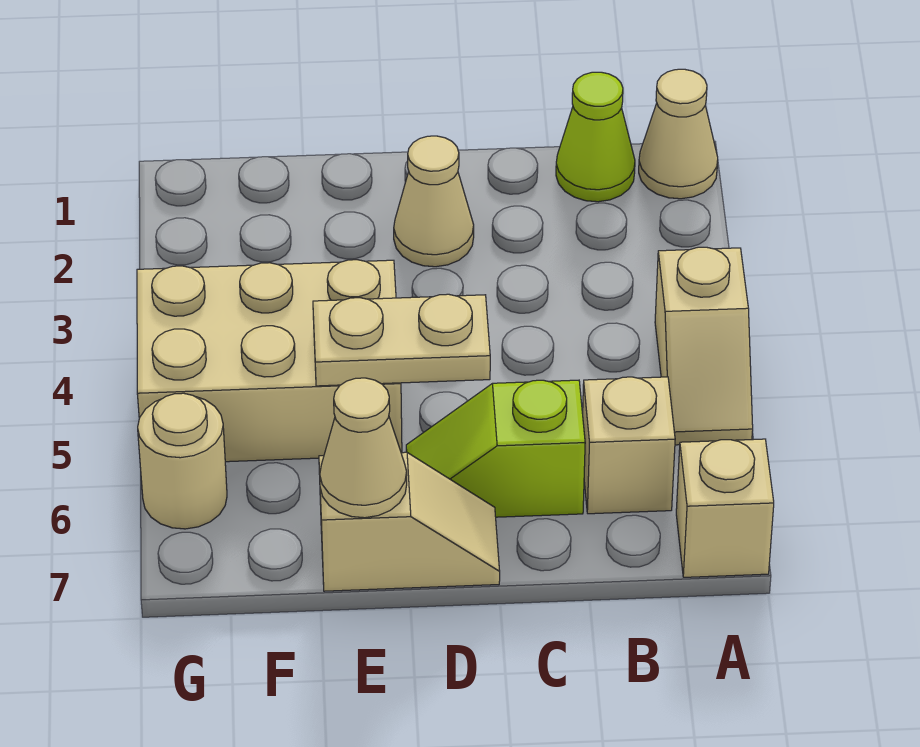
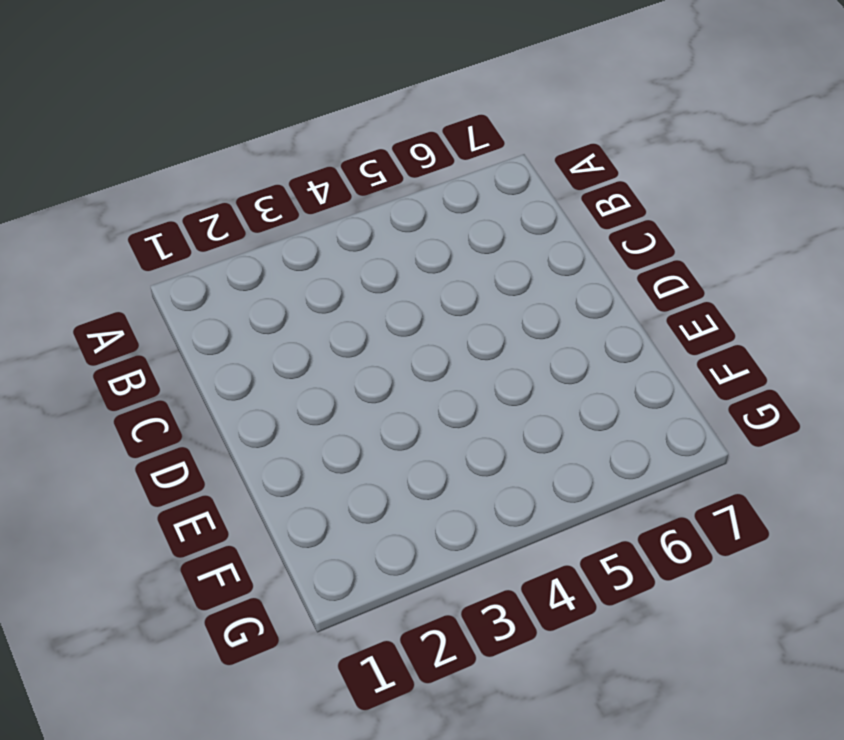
none -> tan 1x1 cone [639,69,718,199]
none -> tan 1x2 slope [655,247,753,445]
none -> tan 1x1 brick [676,439,774,577]

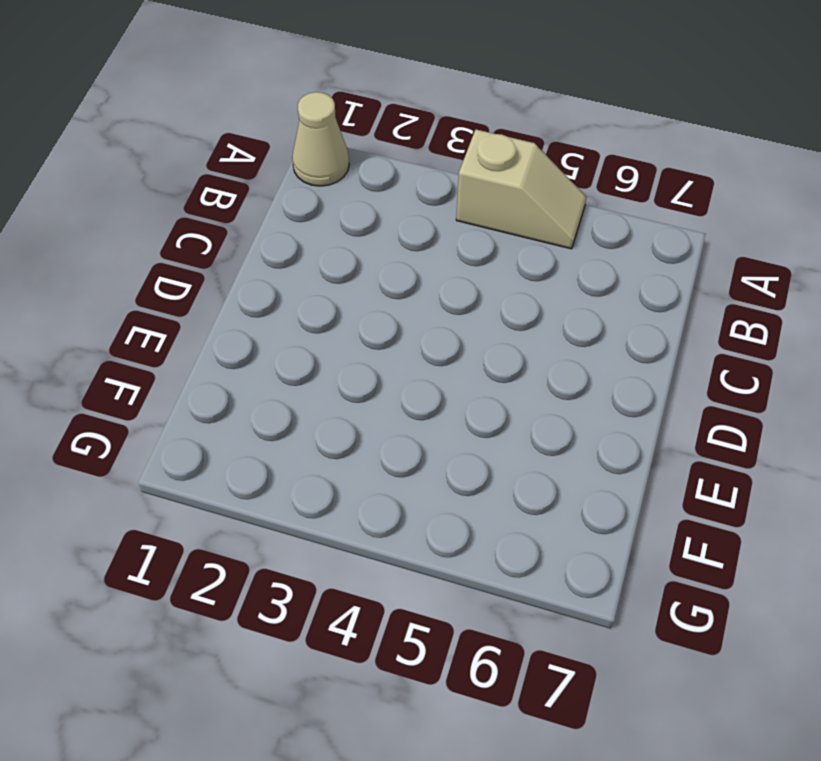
none -> tan 1x1 brick [676,439,774,577]
none -> lime 1x1 cone [556,72,635,202]
none -> tan 1x1 brick [583,377,675,514]

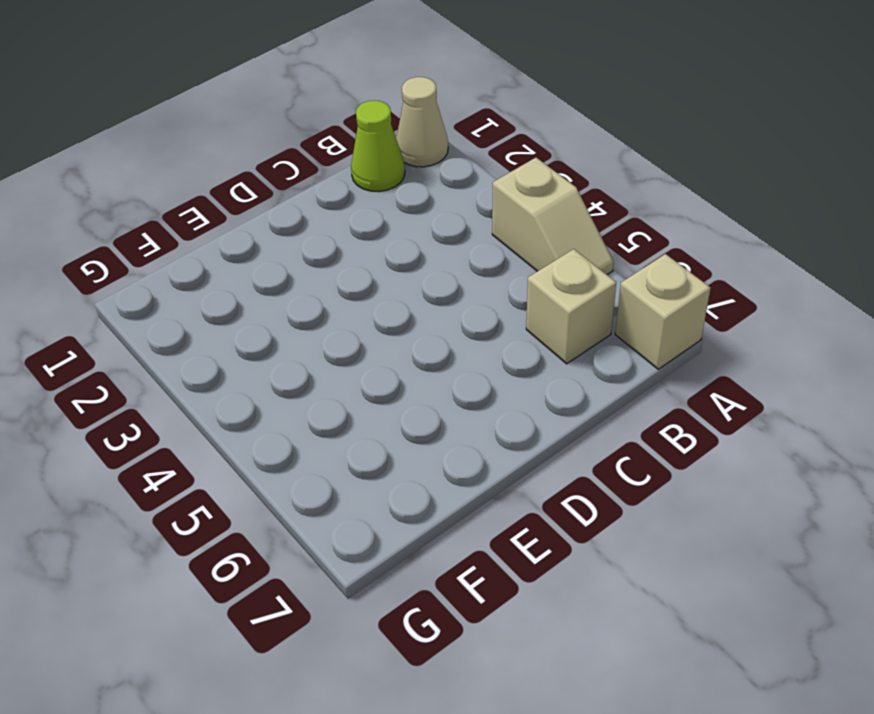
none -> lime 1x2 slope [406,380,585,517]
none -> tan 1x1 cone [394,136,474,267]
none -> tan 1x2 slope [319,452,500,591]

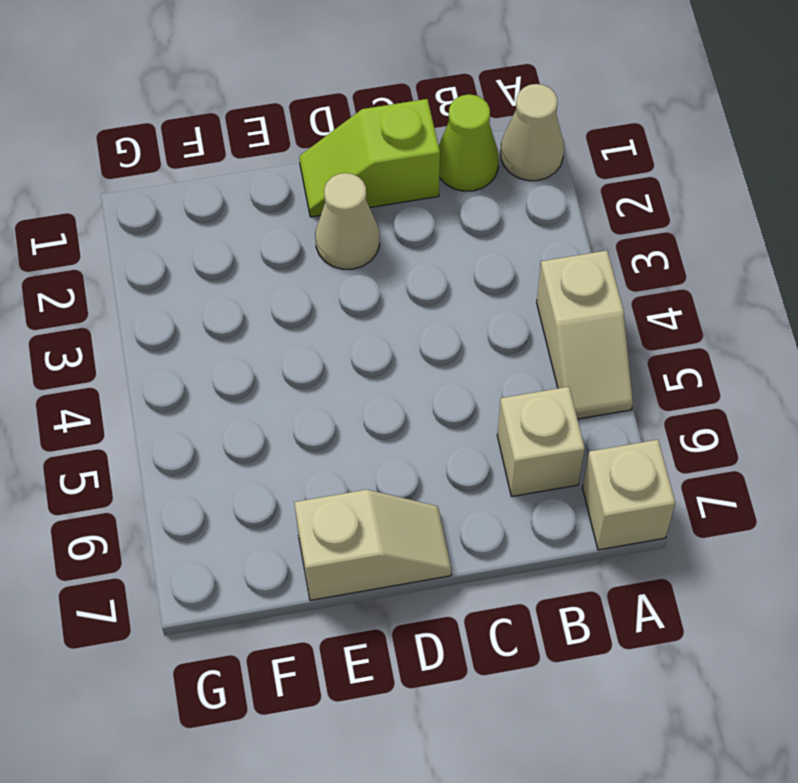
lime 1x2 slope [299,99,440,217] -> lime 1x2 slope moved to [406,380,585,517]
none -> tan 2x3 brick [137,260,402,462]
none -> tan 1x1 round brick [138,393,227,529]
none -> tan 1x2 plate [313,294,490,386]

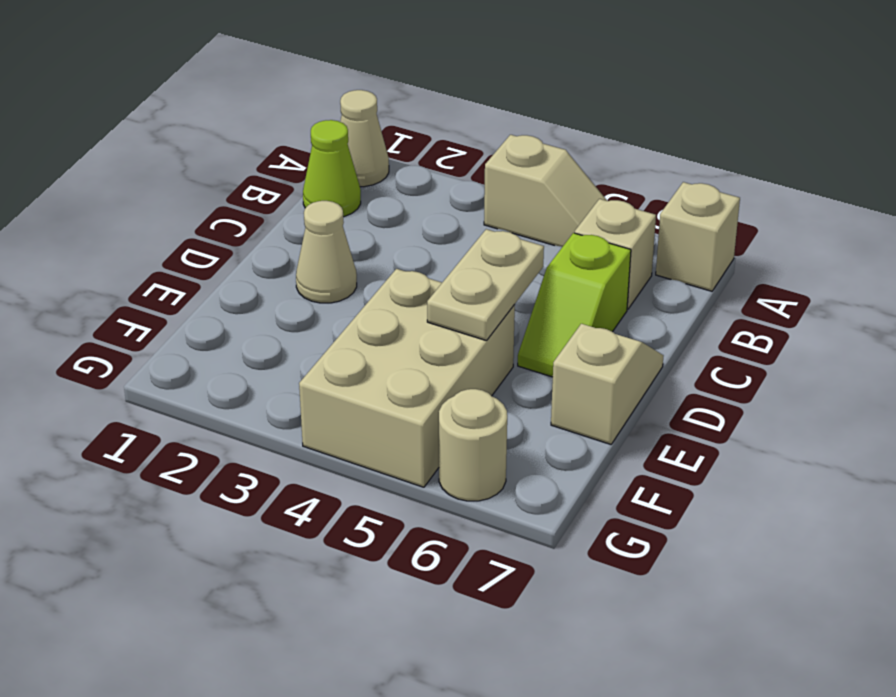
none -> tan 1x1 cone [320,378,407,518]

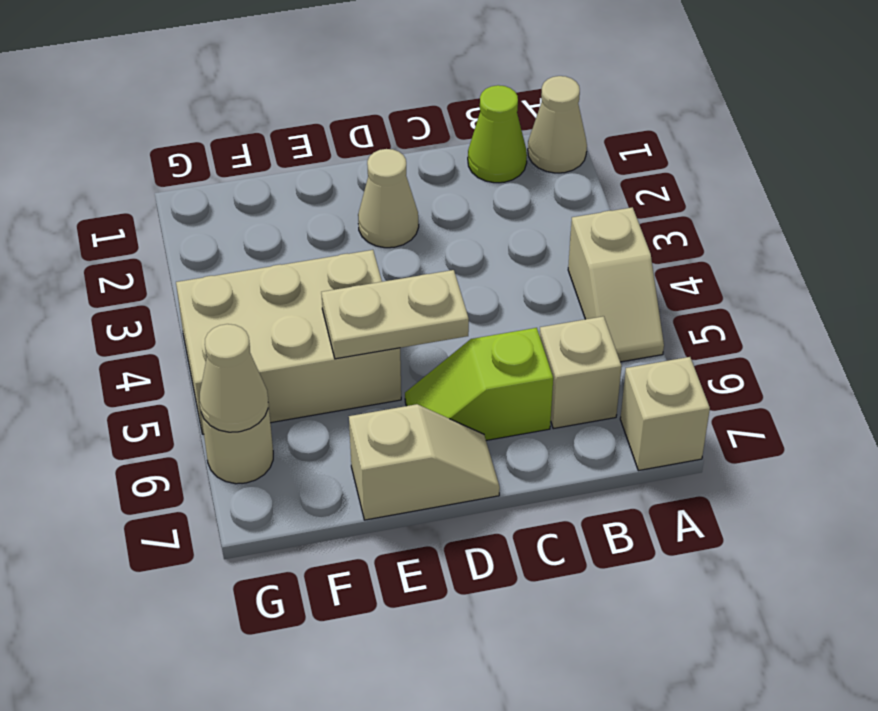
tan 1x1 cone [200,324,268,432] -> tan 1x1 cone moved to [320,378,407,518]

